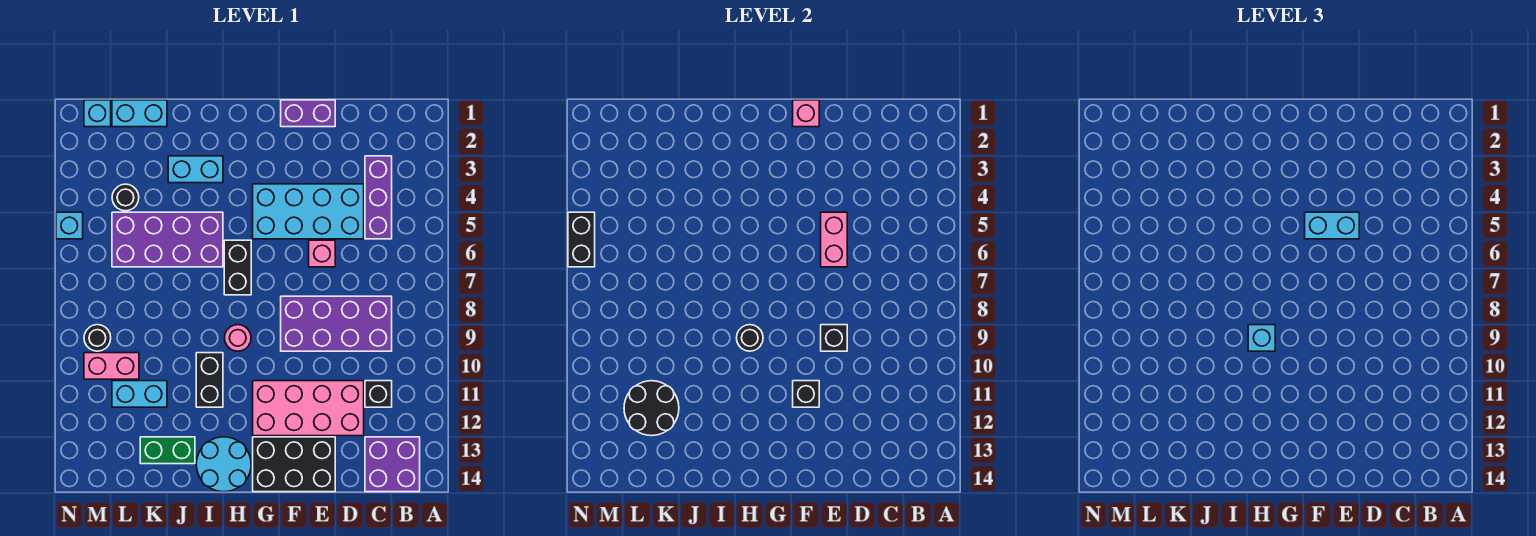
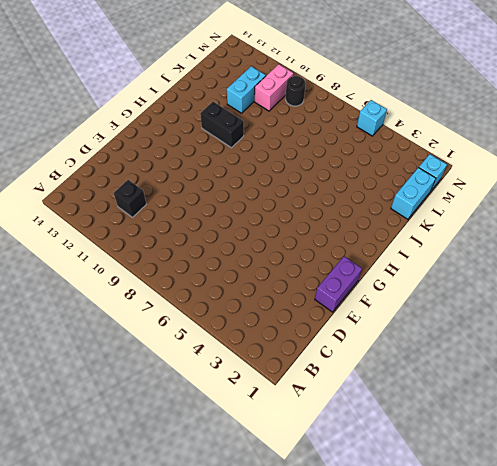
none -> purple 2x2 brick [365,437,420,492]
none -> purple 1x3 brick [365,156,392,239]
none -> purple 2x4 brick [281,296,392,351]
none -> cyan 2x4 brick [253,184,364,239]

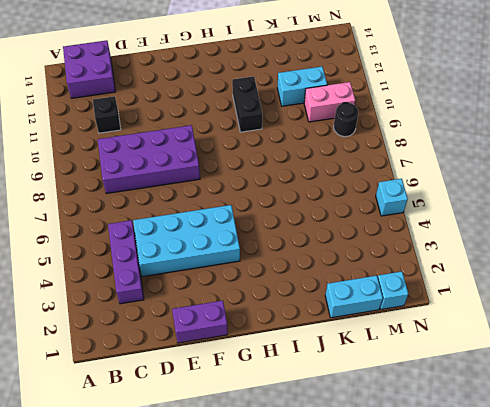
none -> pink 2x4 brick [253,381,364,436]
none -> pink 1x1 brick [309,240,335,267]
none -> black 2x3 brick [253,437,335,492]
none -> black 1x2 brick [224,240,251,295]

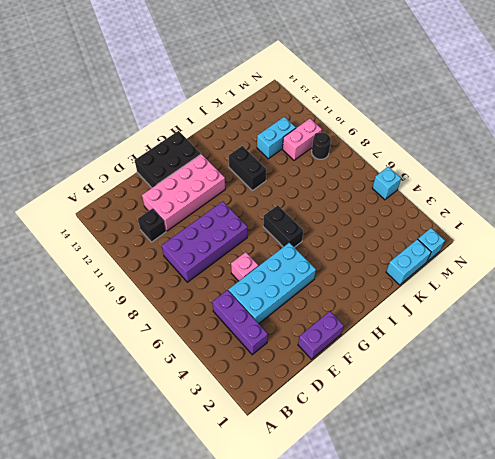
none -> purple 2x2 brick [365,437,420,492]
none -> pink 1x1 round brick [225,325,251,351]
none -> cyan 2x2 round brick [196,437,251,492]
none -> cyan 1x2 brick [168,156,223,183]

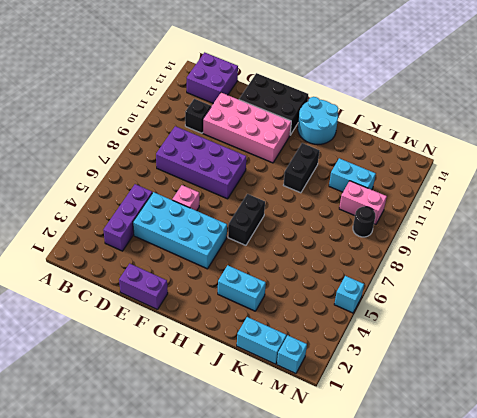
none -> pink 1x1 round brick [225,325,251,351]
none -> purple 2x4 brick [112,212,223,267]
none -> green 1x2 brick [140,437,195,464]
none -> black 1x1 round brick [112,184,139,211]

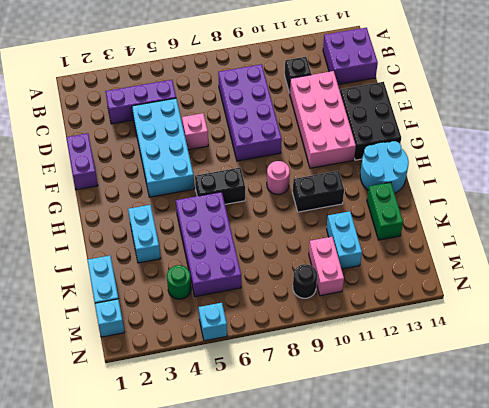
green 1x1 round brick [167,265,191,299] -> black 1x1 round brick [112,184,139,211]
none -> pink 1x2 brick [821,212,847,267]
none -> black 1x1 brick [821,325,847,351]
none -> pink 1x1 brick [793,100,819,127]
none -> black 1x1 brick [793,381,819,407]

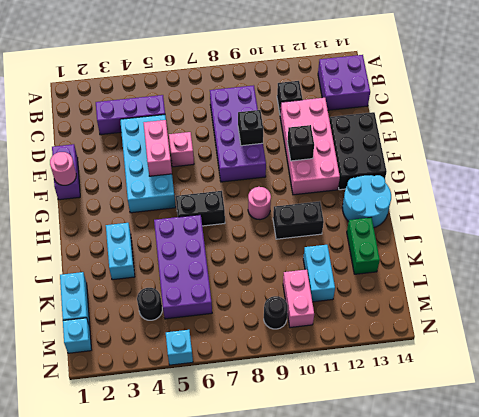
pink 1x2 brick [144,120,172,176] -> pink 1x2 brick turned to [821,212,847,267]
pink 1x1 round brick [50,152,76,185] -> pink 1x1 brick [793,100,819,127]
none -> black 1x1 round brick [737,325,763,351]
none -> black 2x2 round brick [624,381,679,436]
none -> black 1x2 brick [568,212,595,267]
none -> cyan 1x2 brick [1305,212,1359,239]

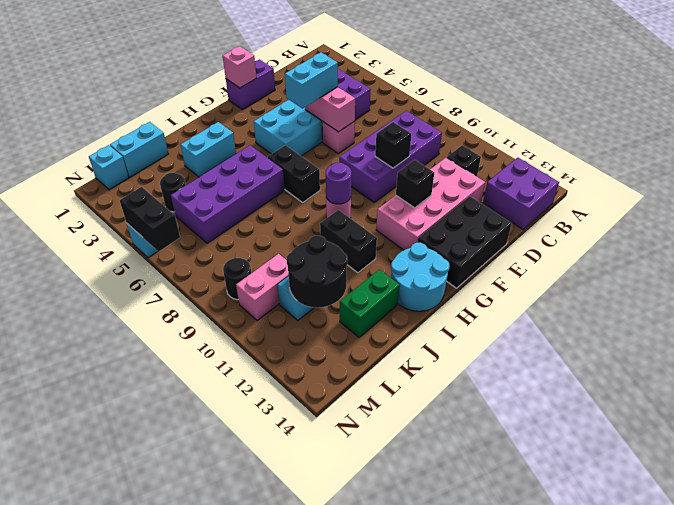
purple 1x1 round brick [326,163,351,204] -> black 1x1 round brick [737,325,763,351]
none -> cyan 1x1 brick [1248,325,1275,351]

